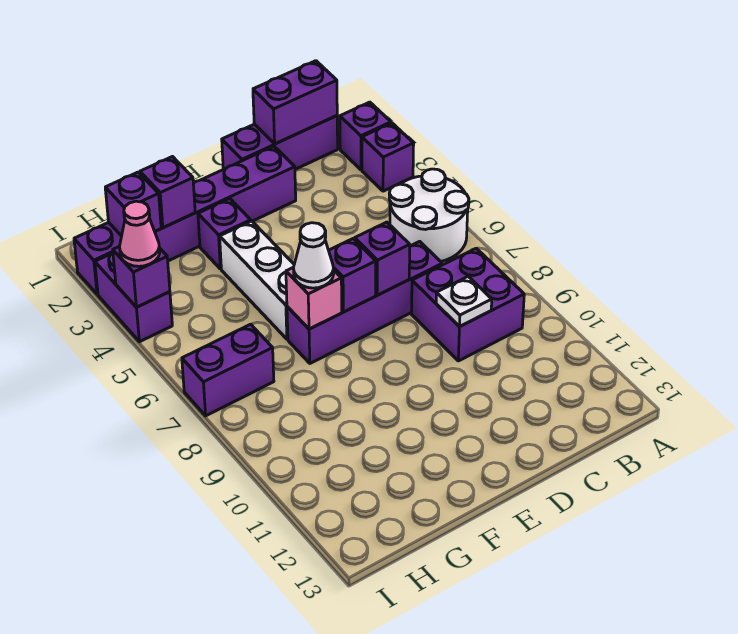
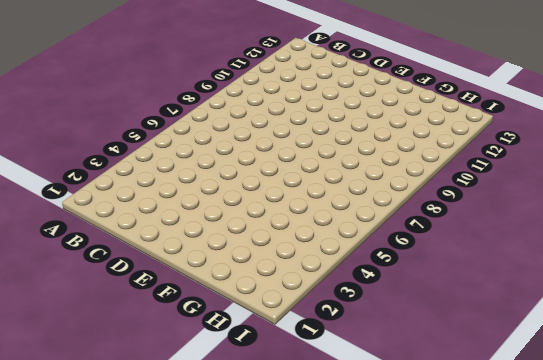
none -> purple 1x1 brick [340,102,391,170]
none -> purple 1x1 brick [362,123,414,191]
none -> white 2x2 round brick [389,169,469,261]

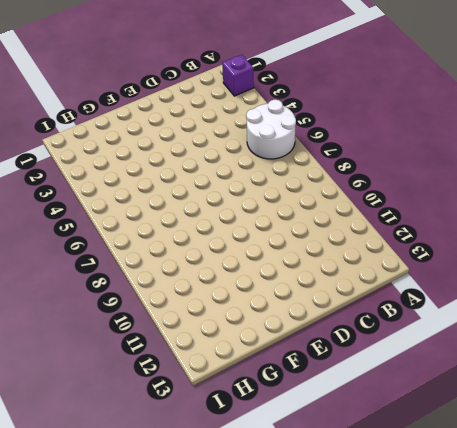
none -> purple 1x1 brick [362,123,414,191]
none -> purple 1x3 brick [222,116,338,169]
none -> purple 2x2 brick [411,248,524,361]

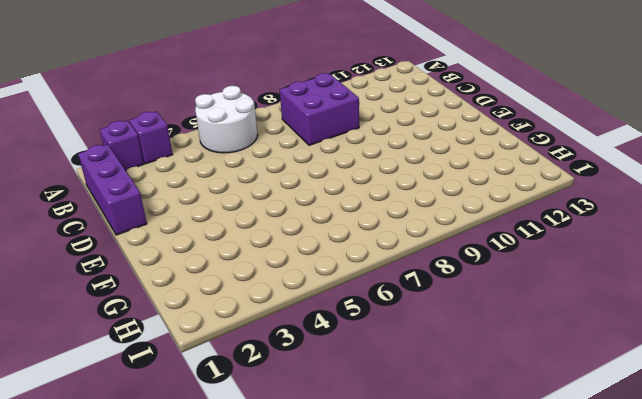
none -> purple 1x4 brick [287,241,442,363]
none -> purple 1x6 brick [74,146,296,294]
none -> purple 1x1 brick [198,199,251,269]

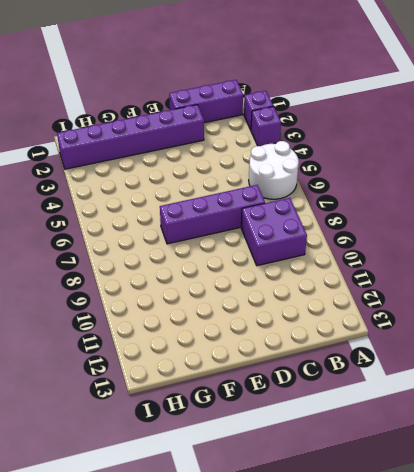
none -> purple 1x1 brick [198,199,251,269]
none -> white 1x3 brick [220,221,294,339]
none -> purple 1x2 brick [182,324,274,416]

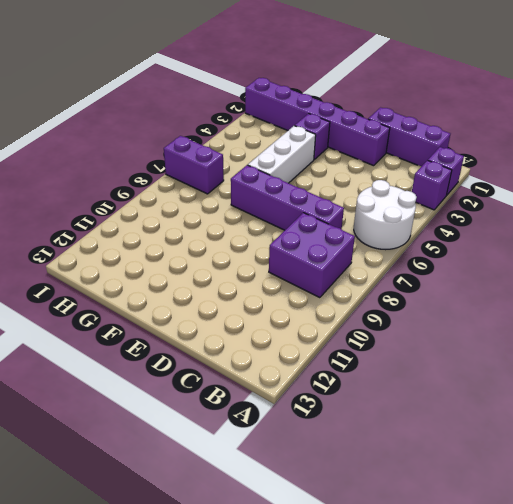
none -> purple 1x2 brick [95,253,172,342]
none -> purple 1x2 brick [253,61,337,144]
none -> white 1x1 plate [436,277,492,327]

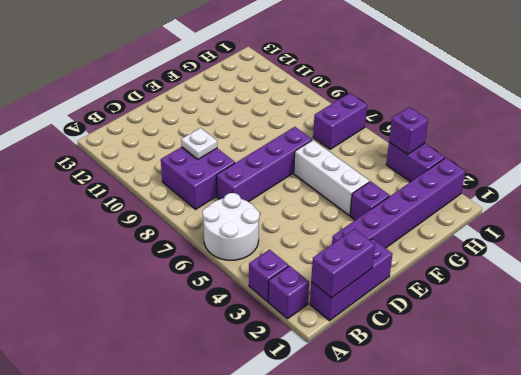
none -> purple 1x1 brick [355,222,410,295]
none -> purple 1x1 brick [329,239,376,312]
none -> pink 1x1 brick [286,268,342,329]

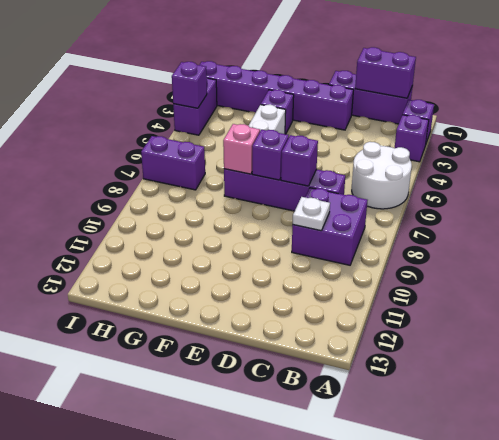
none -> purple 1x1 brick [140,157,195,227]
none -> purple 1x1 brick [105,172,161,236]
none -> white 1x1 cone [293,223,334,288]

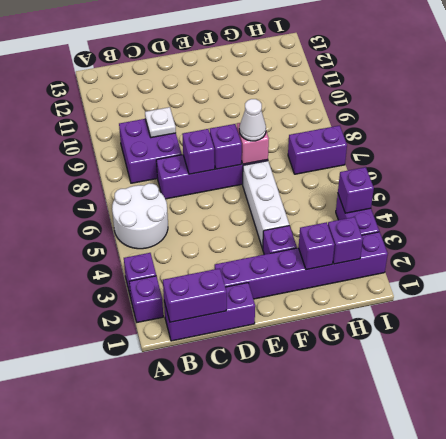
none -> pink 1x1 cone [120,201,160,266]

